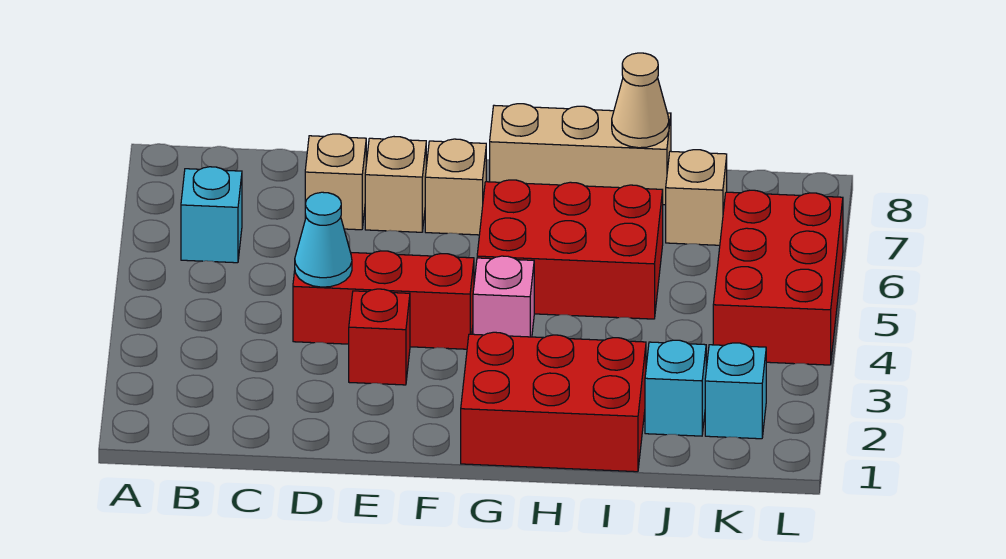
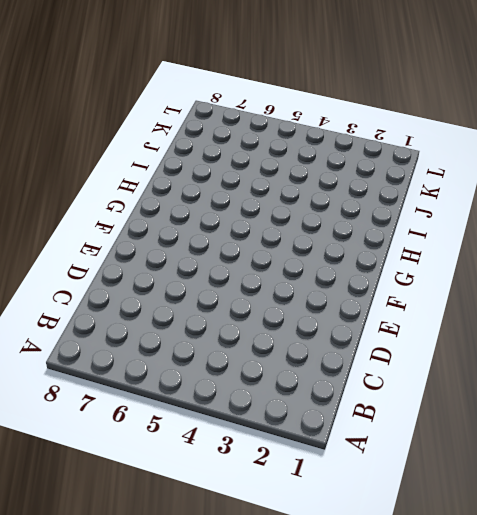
none -> cyan 1x1 brick [181,167,242,263]
none -> red 1x3 brick [293,251,474,349]
none -> tan 1x1 brick [305,134,366,230]

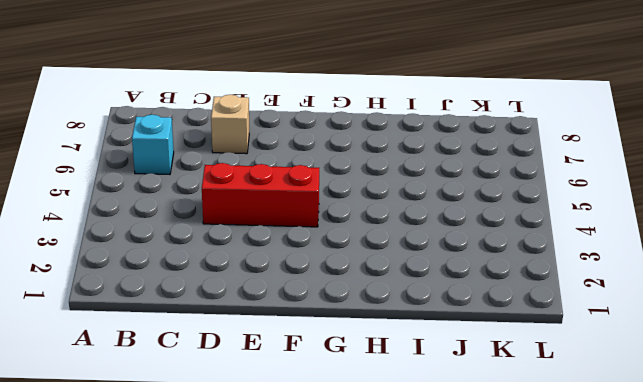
none -> red 1x1 brick [349,289,410,385]
none -> tan 1x1 brick [365,137,426,232]
none -> tan 1x1 brick [425,139,486,235]

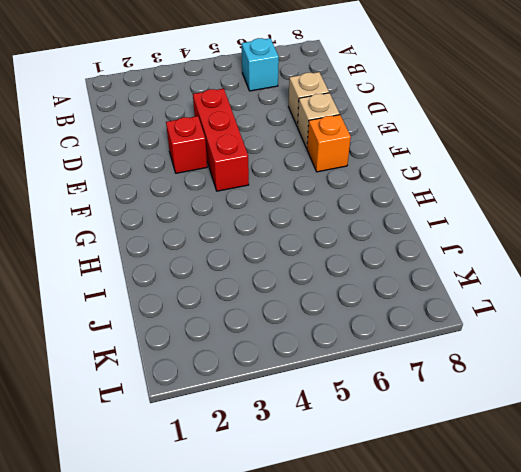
orange 1x1 brick [307,115,351,172] -> tan 1x1 brick [425,139,486,235]
none -> red 2x3 brick [461,332,646,472]
none -> pink 1x1 brick [473,256,534,337]
none -> red 2x3 brick [477,180,663,319]

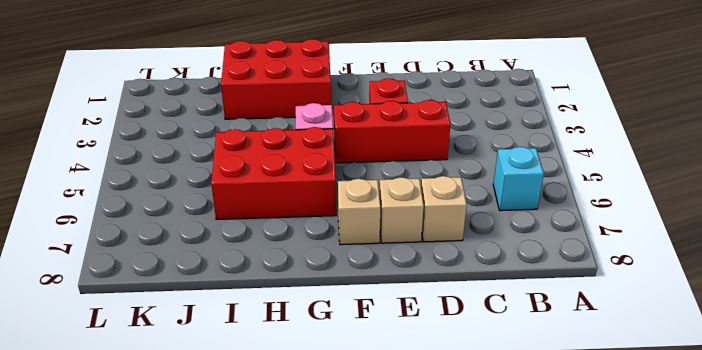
none -> tan 1x3 brick [490,104,671,205]
none -> cyan 1x1 brick [645,340,706,436]
none -> tan 1x1 brick [666,150,727,245]

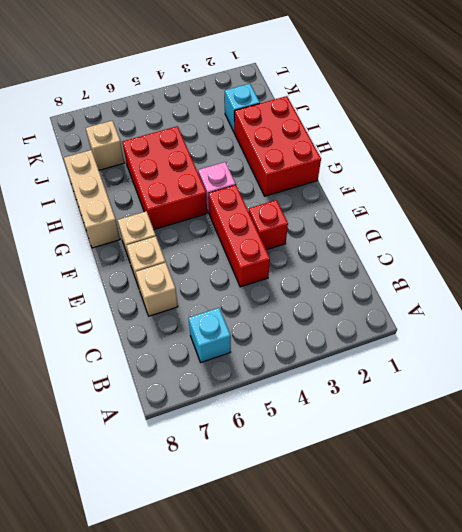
none -> cyan 1x1 brick [705,343,766,439]
none -> red 2x3 brick [713,190,843,365]
none -> cyan 1x1 cone [295,192,352,287]

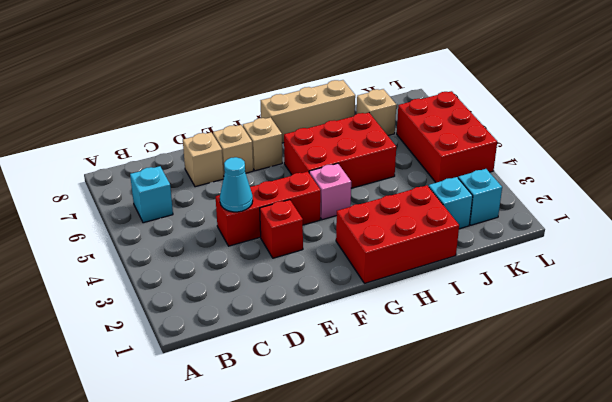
none -> tan 1x1 cone [612,53,669,148]

